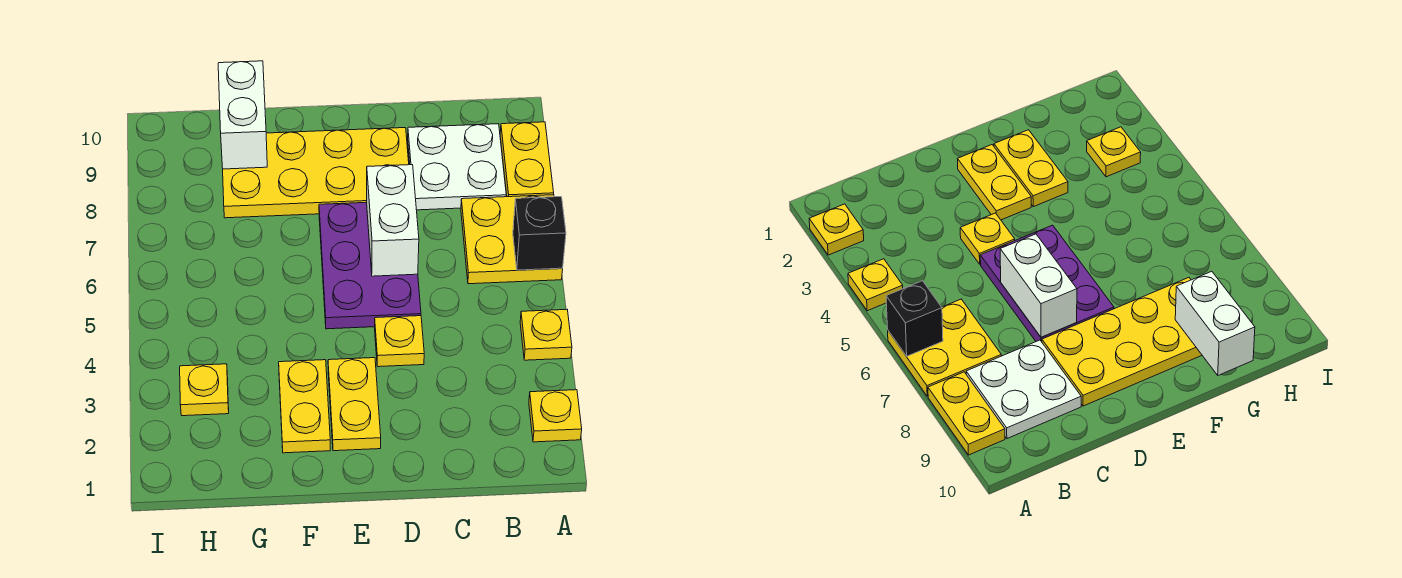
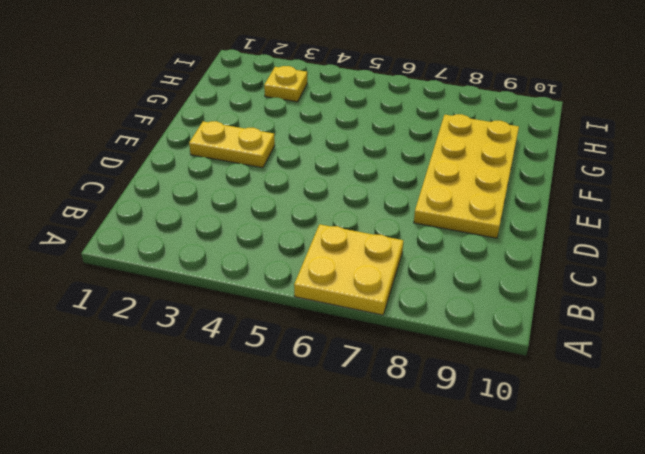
none -> yellow 1x1 plate [529,390,582,442]
none -> yellow 1x1 plate [520,309,572,360]
none -> yellow 1x2 plate [500,122,554,197]

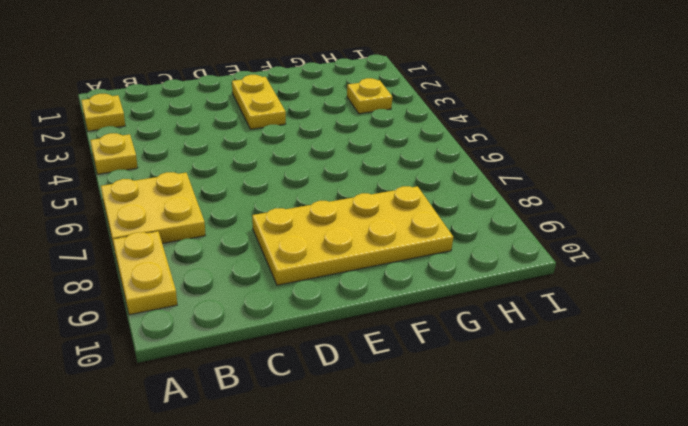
none -> white 2x2 plate [408,124,506,210]
none -> yellow 1x1 plate [375,316,424,367]
none -> purple 2x3 plate [319,202,421,329]

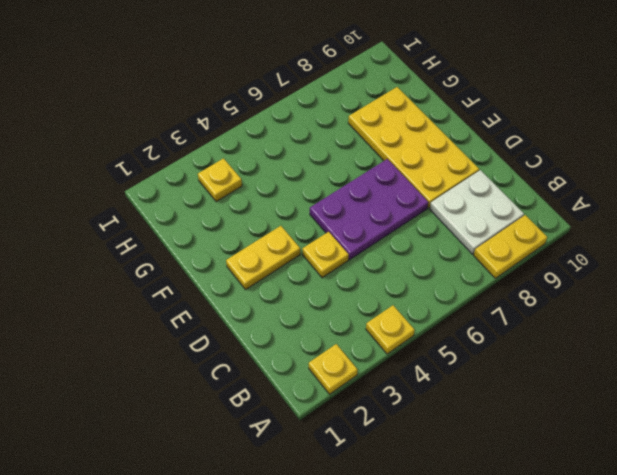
none -> yellow 2x2 plate [461,195,563,284]
none -> yellow 1x2 plate [279,360,330,453]
none -> black 1x1 brick [513,197,566,270]

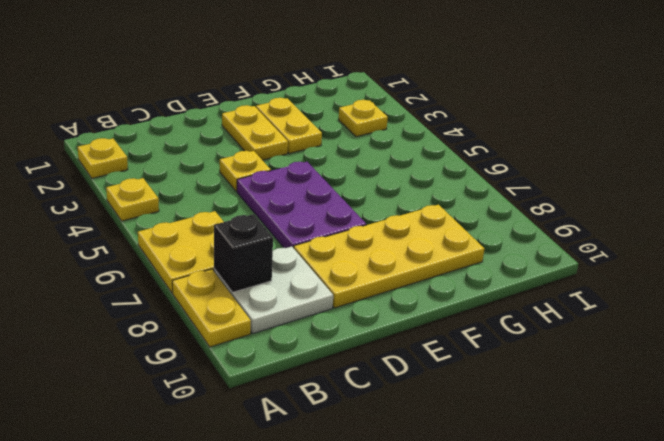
black 1x1 brick [214,214,273,292] -> black 1x1 brick moved to [513,197,566,270]
none -> white 1x2 brick [367,165,419,276]
none -> white 1x2 brick [218,61,267,169]

